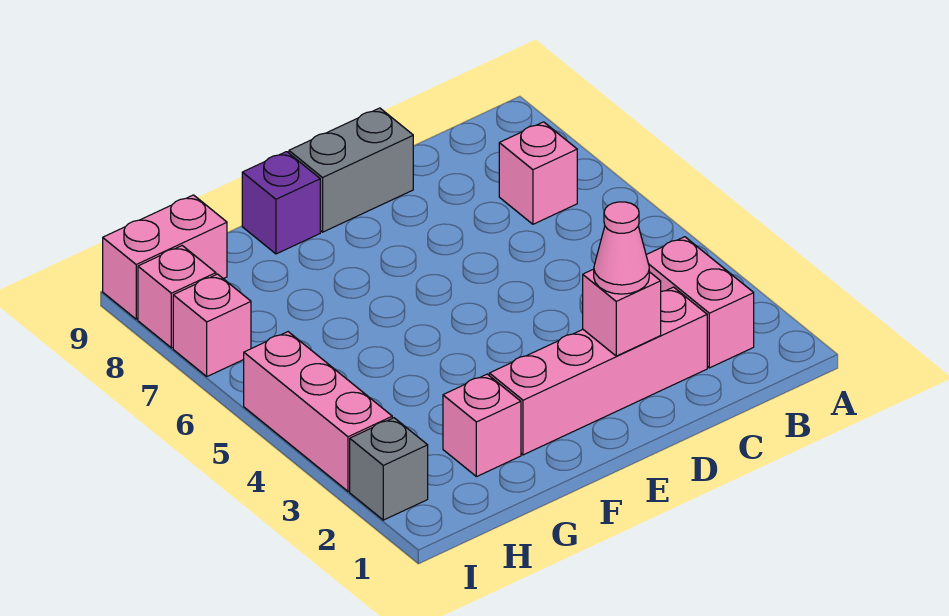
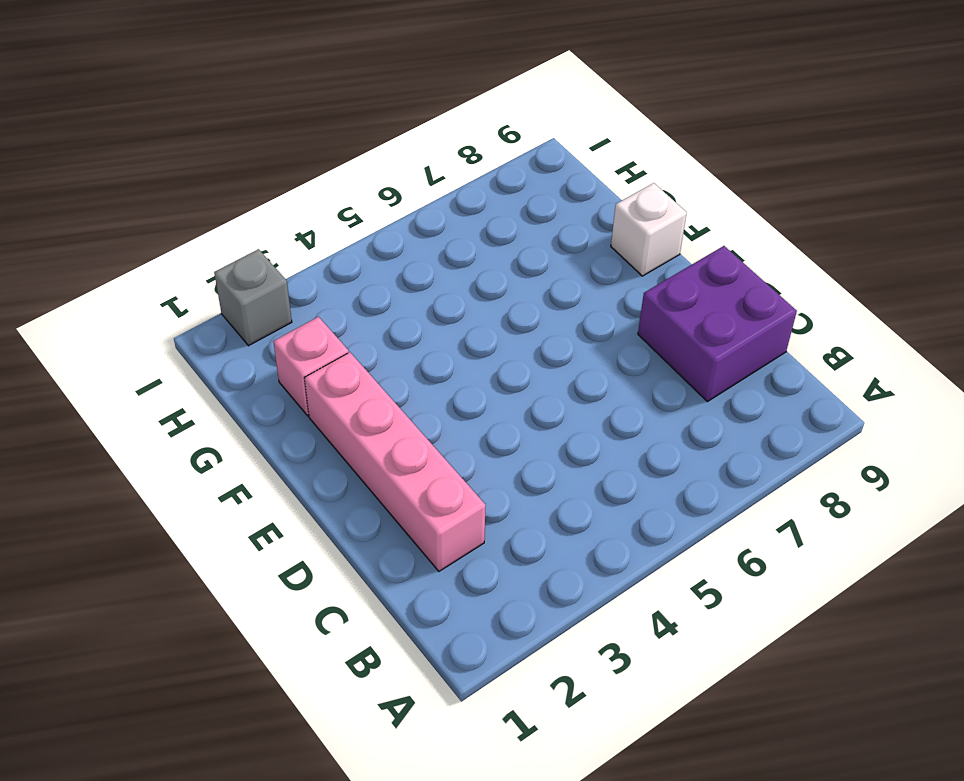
purple 2x2 brick [638,246,797,402] -> grey 1x2 brick [289,108,413,232]
white 1x1 brick [611,183,687,276] -> purple 1x1 brick [242,152,320,254]
none -> pink 1x2 brick [646,237,754,368]
none -> pink 1x1 brick [499,122,577,224]
none -> pink 1x2 brick [103,195,227,319]

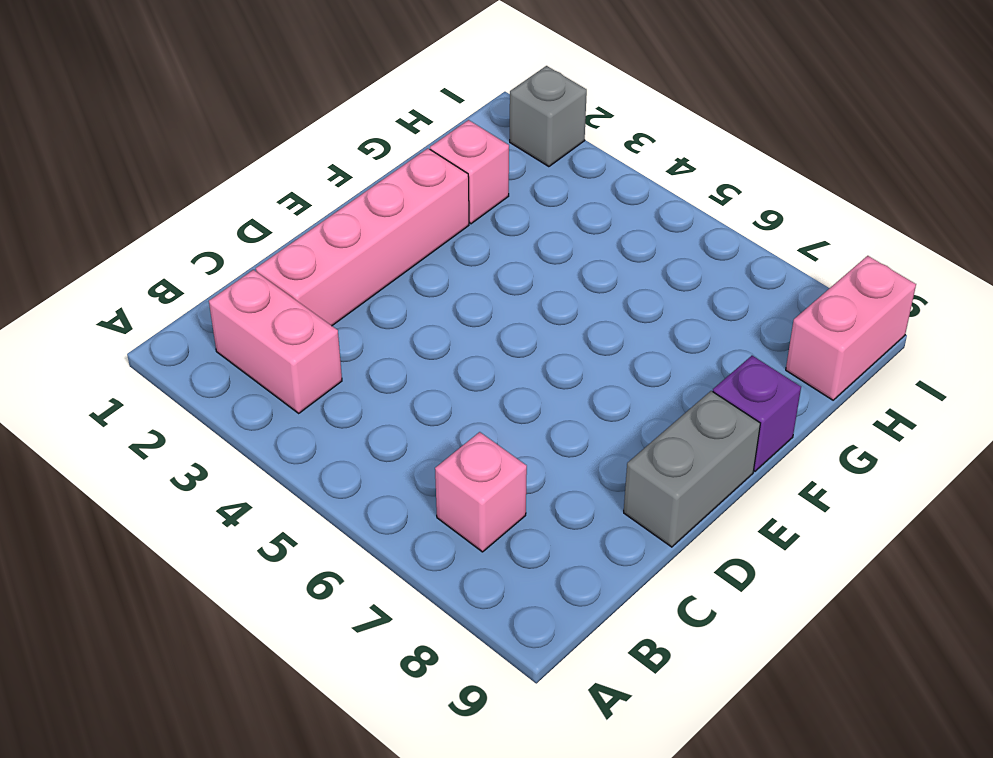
none -> pink 1x3 brick [244,332,392,491]
none -> pink 1x1 brick [173,274,251,376]
none -> pink 1x1 brick [138,246,216,348]

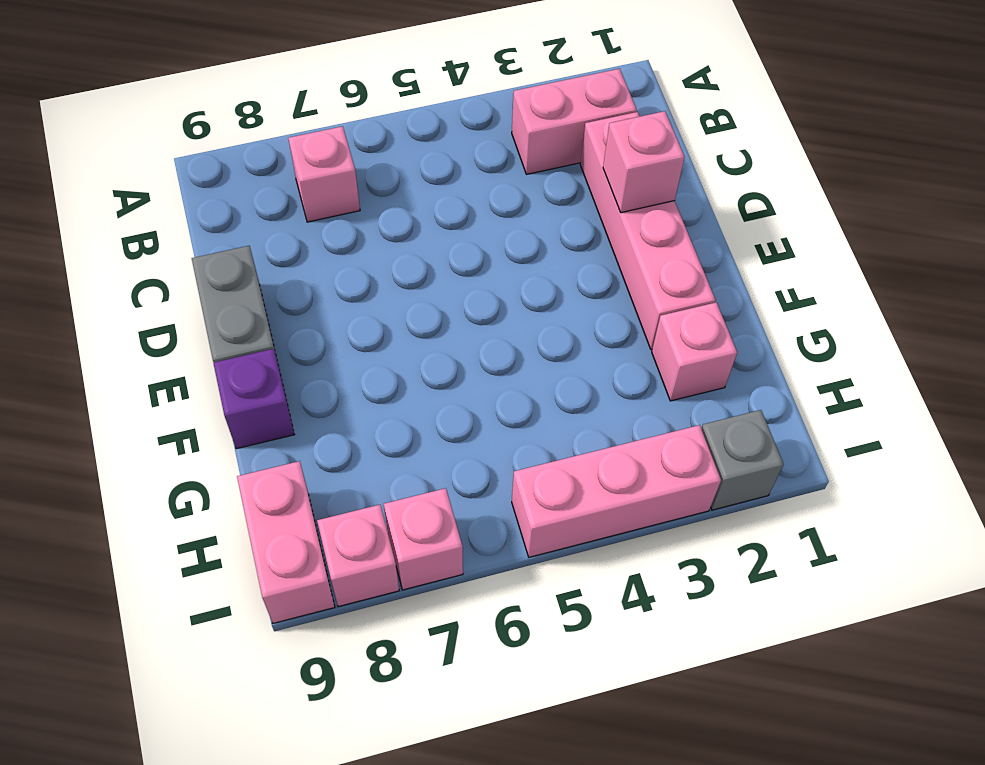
none -> pink 1x1 cone [594,202,649,294]

